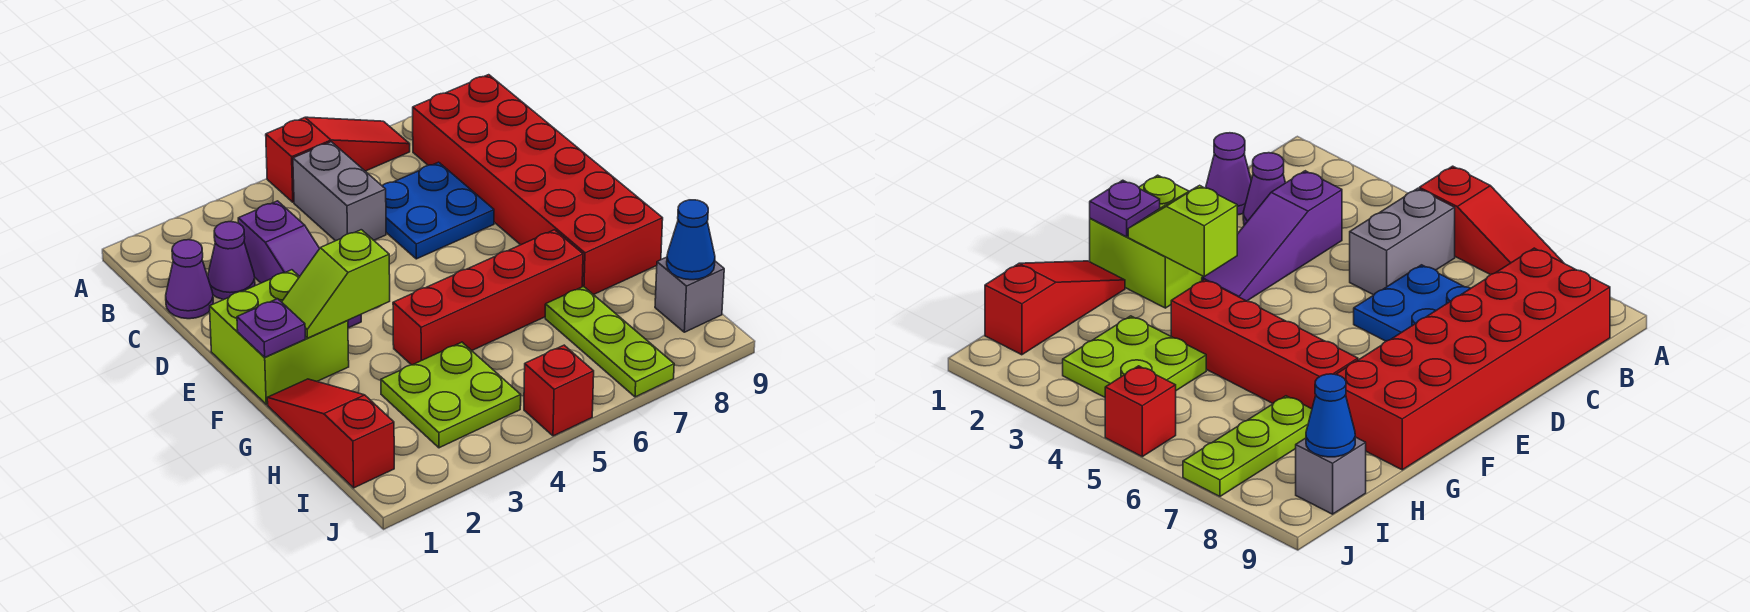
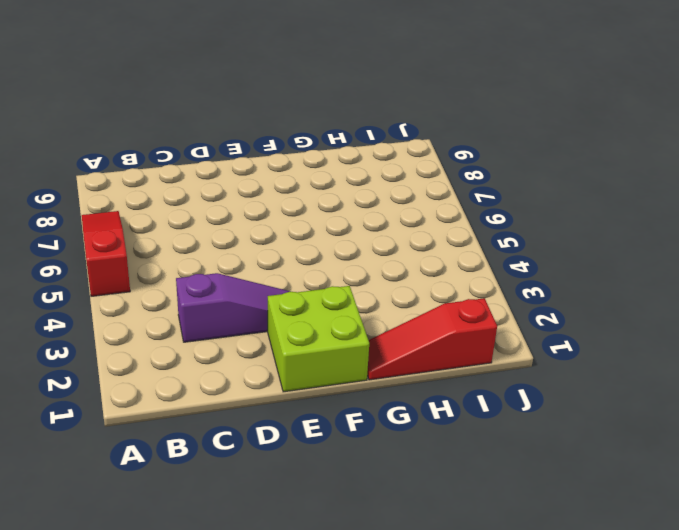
none -> grey 1x2 brick [293,142,386,241]
none -> red 2x6 brick [413,75,663,295]
none -> purple 1x1 cone [166,240,213,319]

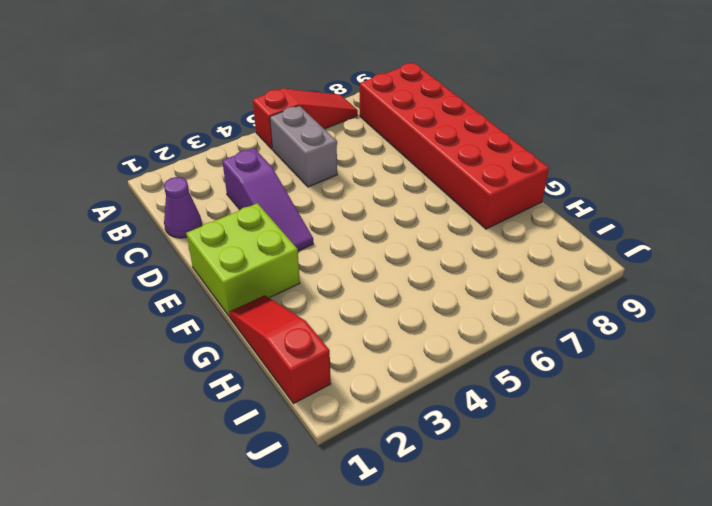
none -> purple 1x1 cone [208,222,255,300]
none -> blue 2x2 plate [382,162,494,259]
none -> red 1x4 brick [393,230,583,365]

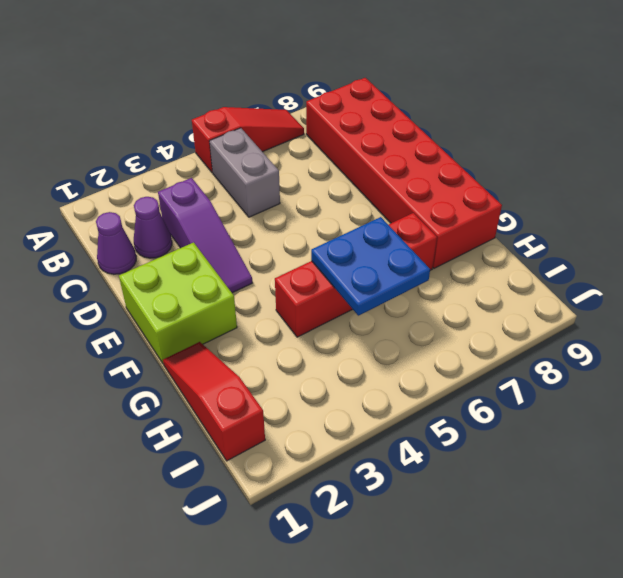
blue 2x2 plate [311,217,430,316] -> blue 2x2 plate moved to [382,162,494,259]
none -> lime 2x2 plate [381,342,521,448]
none -> lime 1x3 plate [545,286,674,397]
none -> grey 1x1 brick [655,257,724,332]

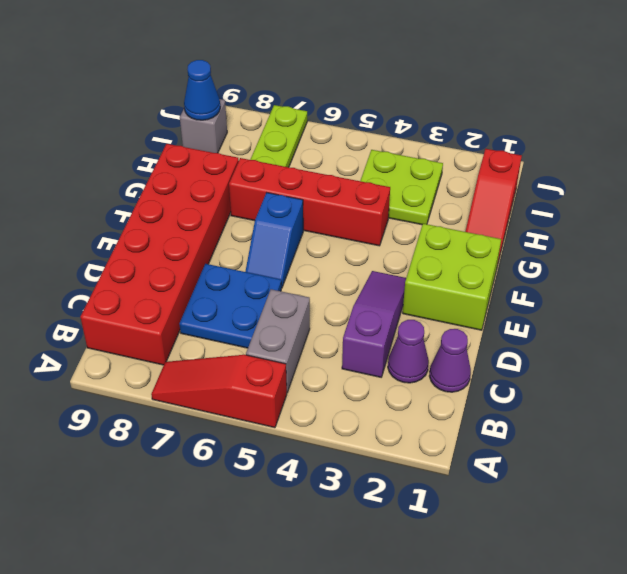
blue 1x2 slope [245,193,303,288] -> none
none -> red 1x1 brick [524,345,594,436]
none -> purple 1x1 plate [237,299,305,357]
none -> lime 1x2 slope [282,230,390,338]

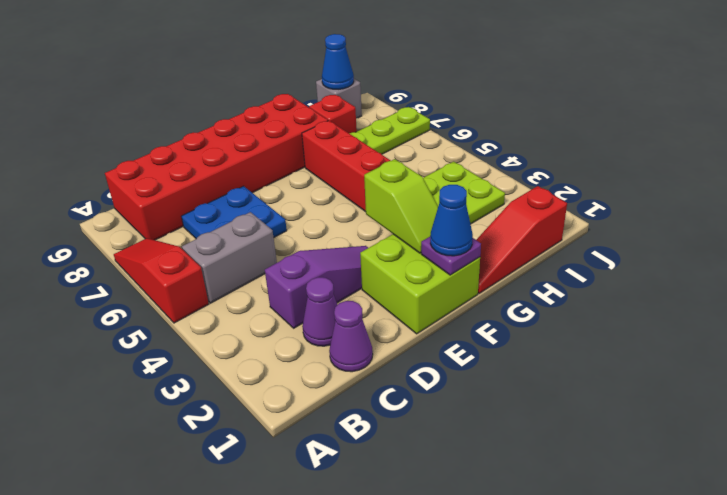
blue 1x1 cone [430,185,473,256] -> none
red 1x1 brick [309,95,357,133] -> red 1x1 brick moved to [524,345,594,436]

